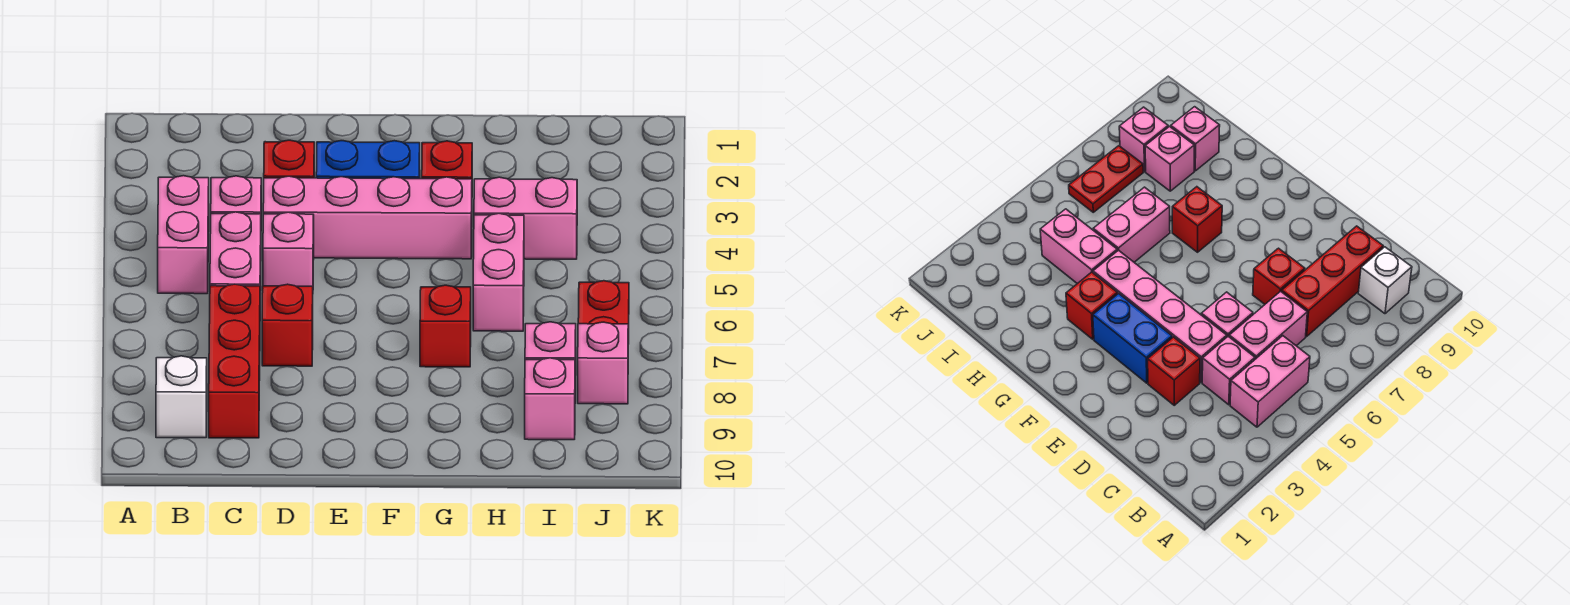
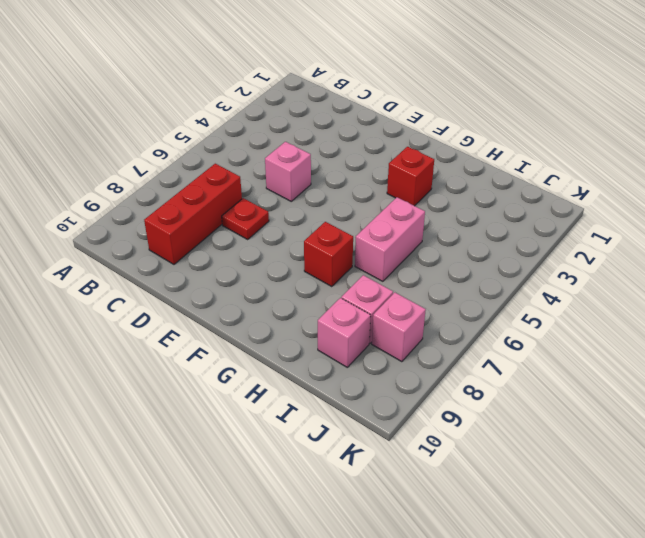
red 1x1 plate [222,198,269,239] -> red 1x1 brick [262,284,313,366]
none -> pink 1x2 brick [158,176,209,294]
none -> white 1x1 brick [156,356,207,438]
none -> pink 1x1 brick [211,176,261,214]

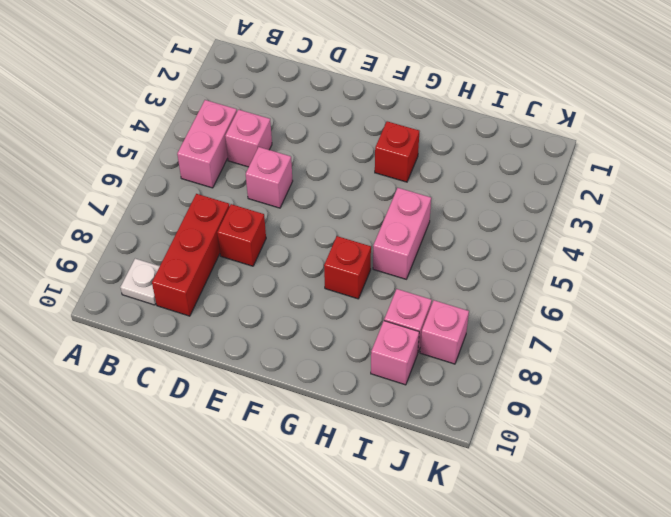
white 1x1 plate [120,259,160,305] -> white 1x1 brick [156,356,207,438]
none -> pink 1x2 brick [210,212,261,291]
none -> red 1x1 brick [264,140,314,178]
none -> pink 1x4 brick [263,176,472,259]

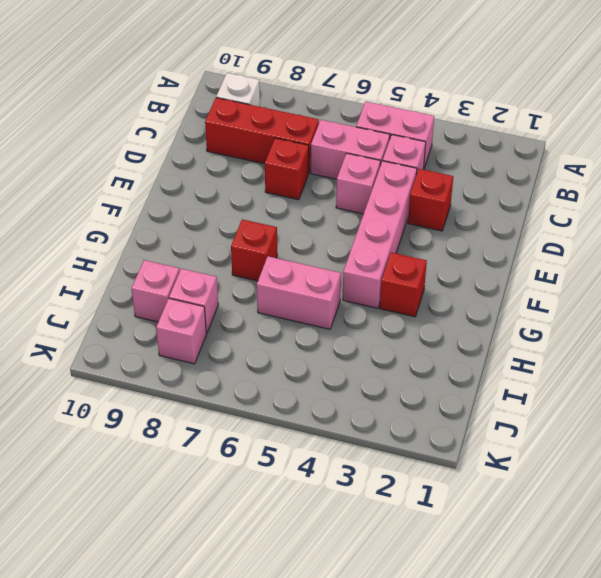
none -> blue 1x2 brick [316,141,420,179]
none -> pink 1x2 brick [474,177,577,259]
none -> red 1x2 plate [578,281,629,344]

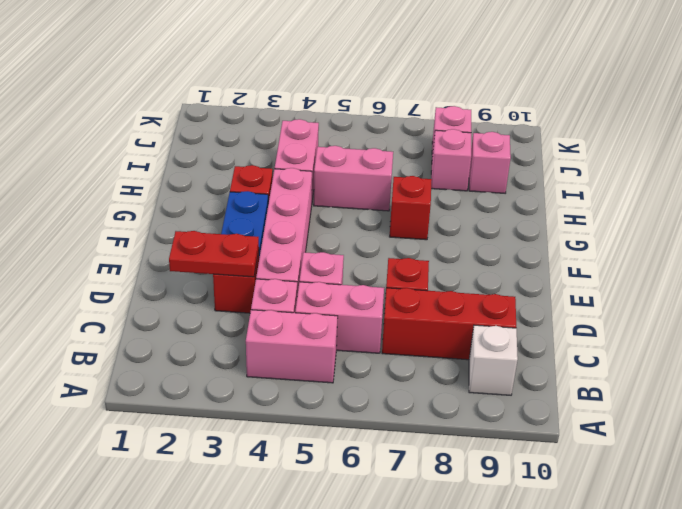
red 1x2 plate [169,231,259,277] -> red 1x2 plate moved to [578,281,629,344]

